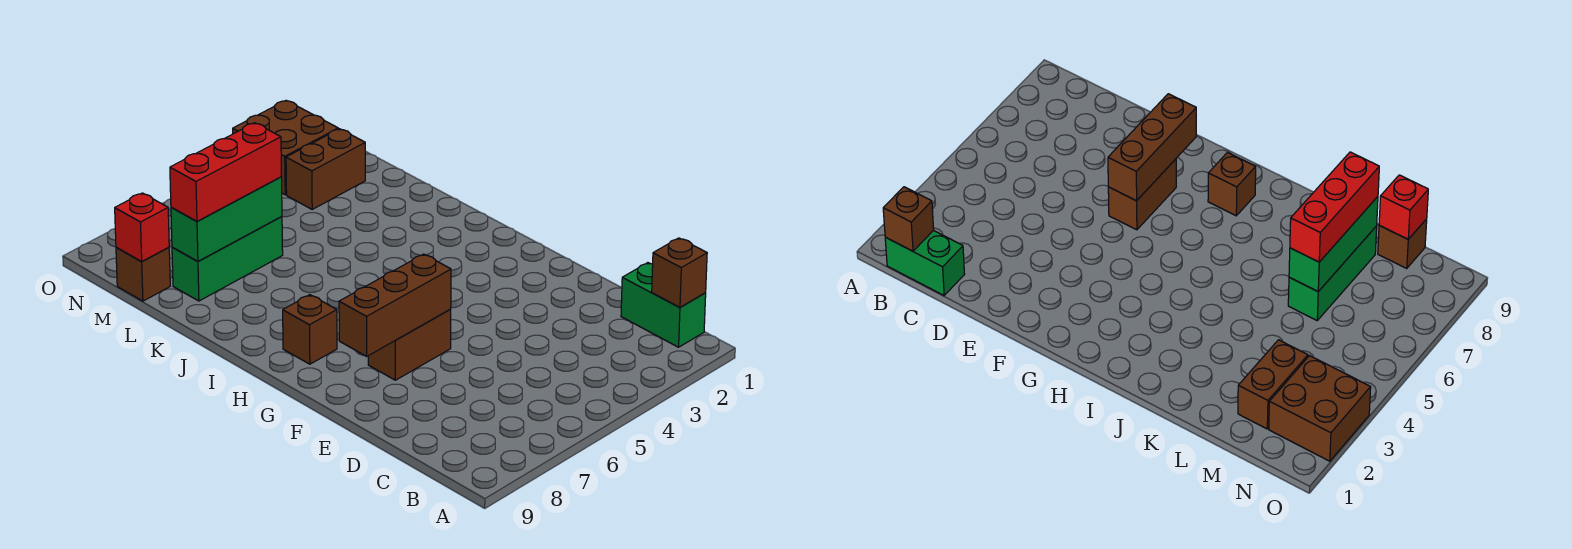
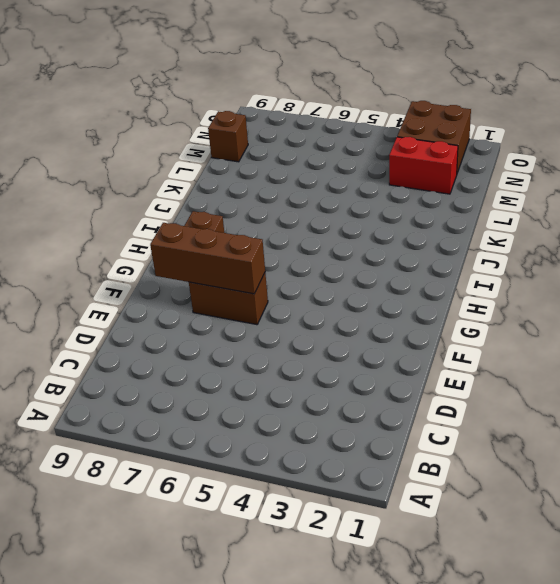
red 1x2 brick [389,137,458,194] -> brown 1x2 brick [286,129,365,209]
none -> green 1x2 brick [621,263,706,347]
none -> green 1x3 brick [172,216,283,301]
none -> brown 1x1 brick [652,238,707,307]

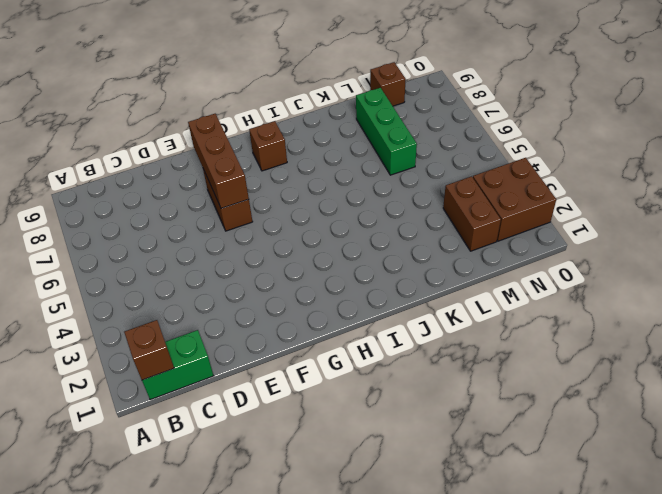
none -> green 1x3 brick [171,177,282,261]
none -> red 1x1 brick [115,193,169,262]
none -> red 1x3 brick [170,123,281,221]

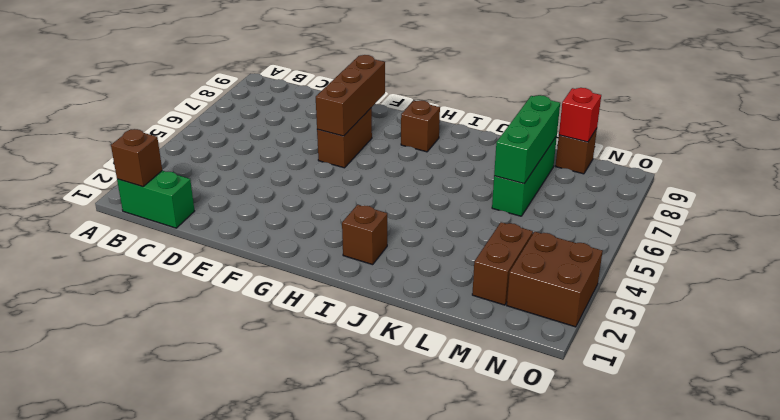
brown 1x1 brick [342,205,387,265] -> none
none -> red 1x3 brick [170,123,281,221]

